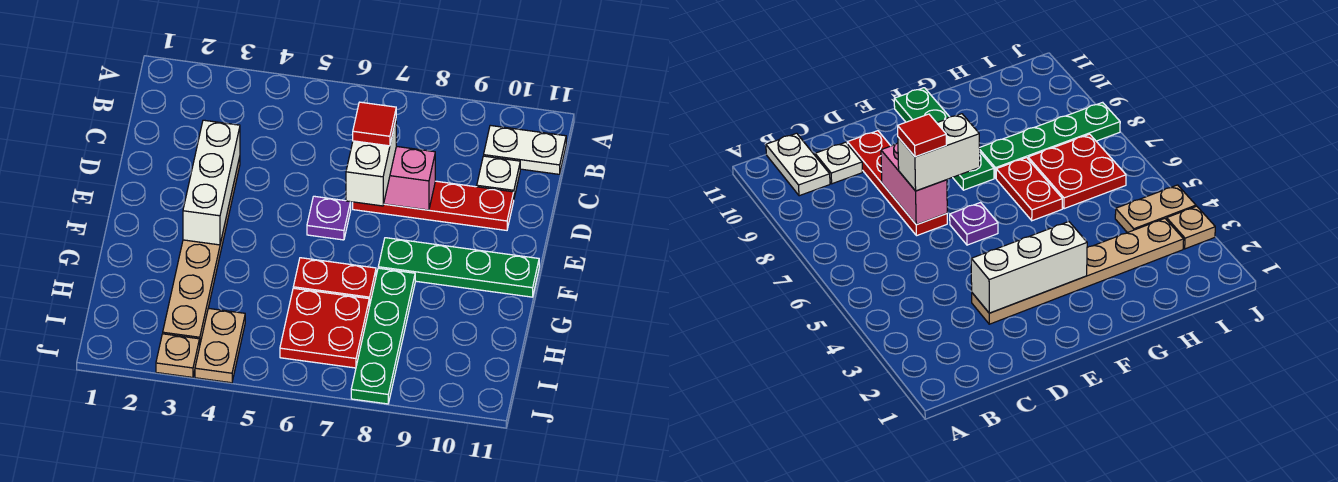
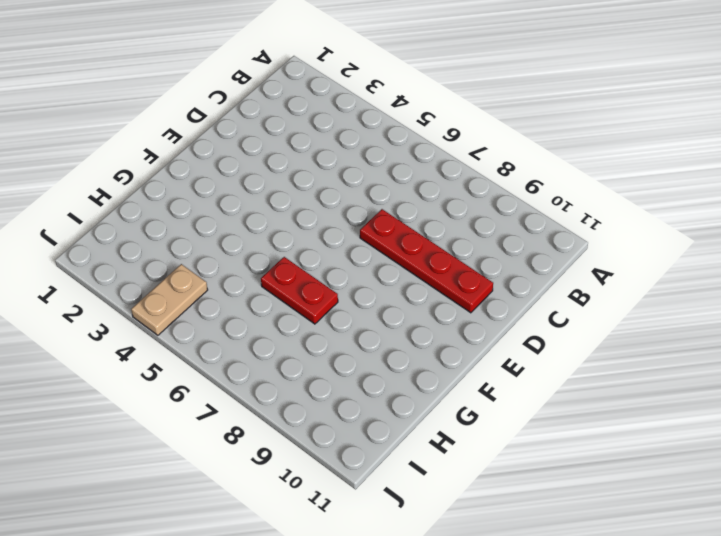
none -> white 1x2 plate [484,125,566,174]
none -> white 1x1 plate [477,156,520,197]
none -> tan 1x6 plate [163,157,240,343]

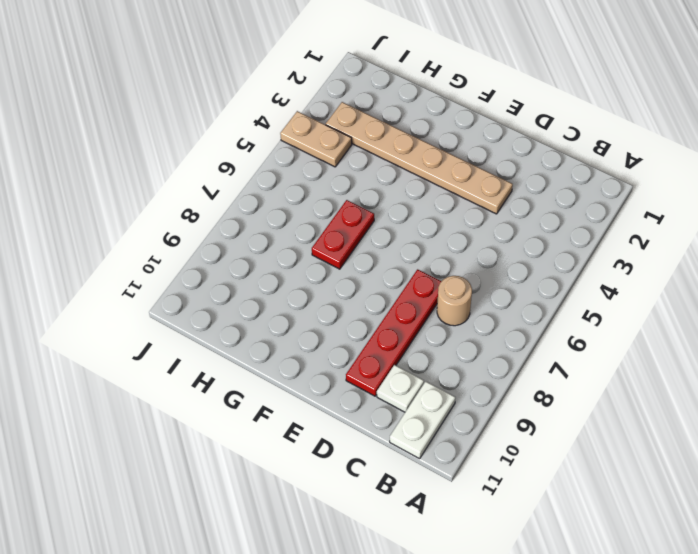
tan 1x1 round brick [437,276,472,326] -> none
none -> purple 1x1 plate [307,196,351,240]
none -> green 1x4 plate [378,238,539,297]
none -> green 1x4 plate [351,268,415,404]

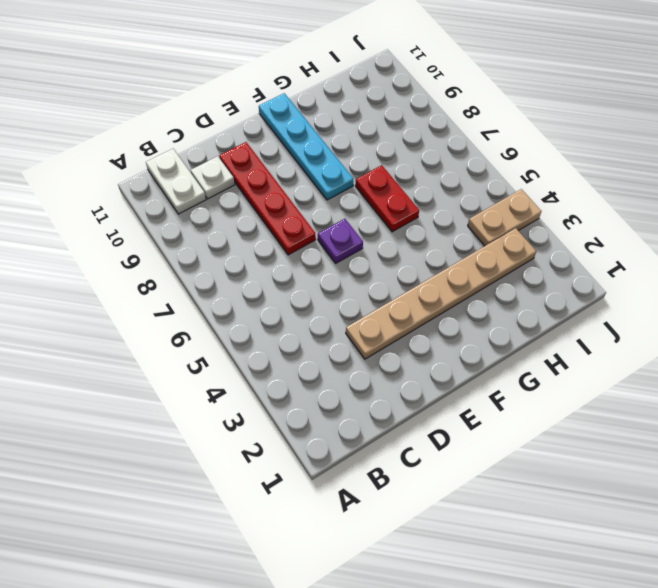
cyan 1x4 plate [259,93,353,200] -> green 1x4 plate [378,238,539,297]
none -> green 1x4 plate [351,268,415,404]
none -> red 2x2 plate [280,288,369,368]
none -> tan 1x1 plate [156,334,200,377]

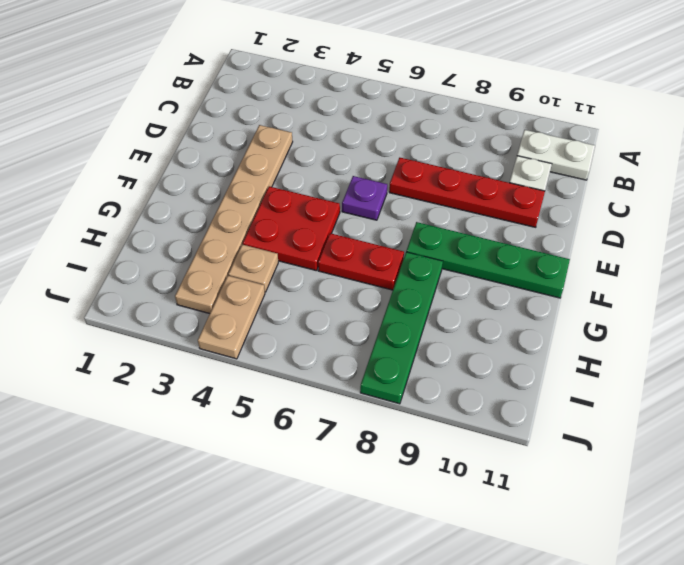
red 2x2 plate [243,186,340,271] -> red 2x2 plate moved to [280,288,369,368]
tan 1x1 plate [228,245,278,292] -> tan 1x1 plate moved to [156,334,200,377]
none -> white 1x3 brick [183,120,240,245]
none -> pink 1x2 brick [384,146,435,210]
none -> white 1x2 brick [346,121,396,206]

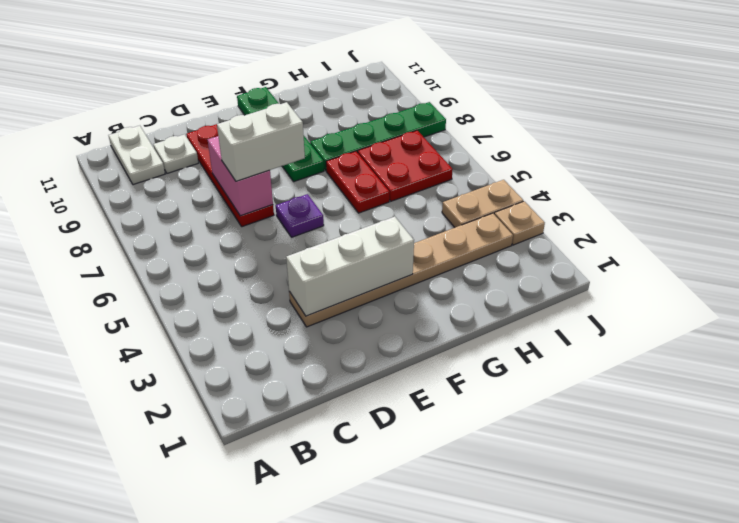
none -> red 1x1 tile [353,102,396,146]

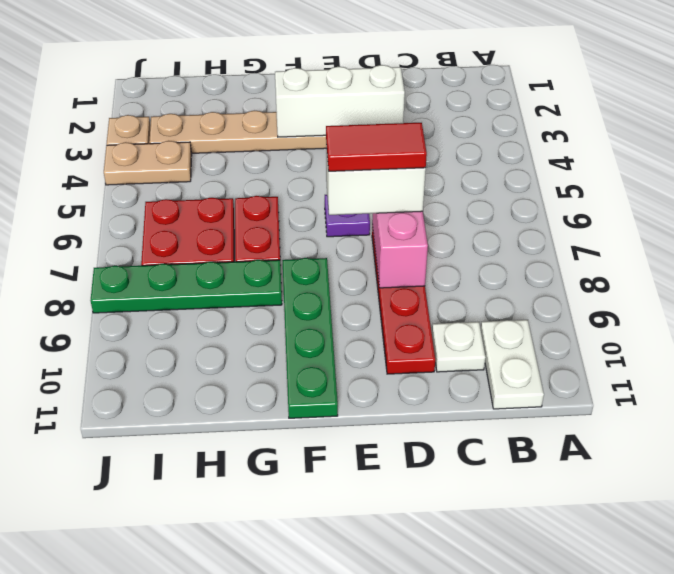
red 1x2 tile [326,123,427,171] -> red 1x1 tile [353,102,396,146]

